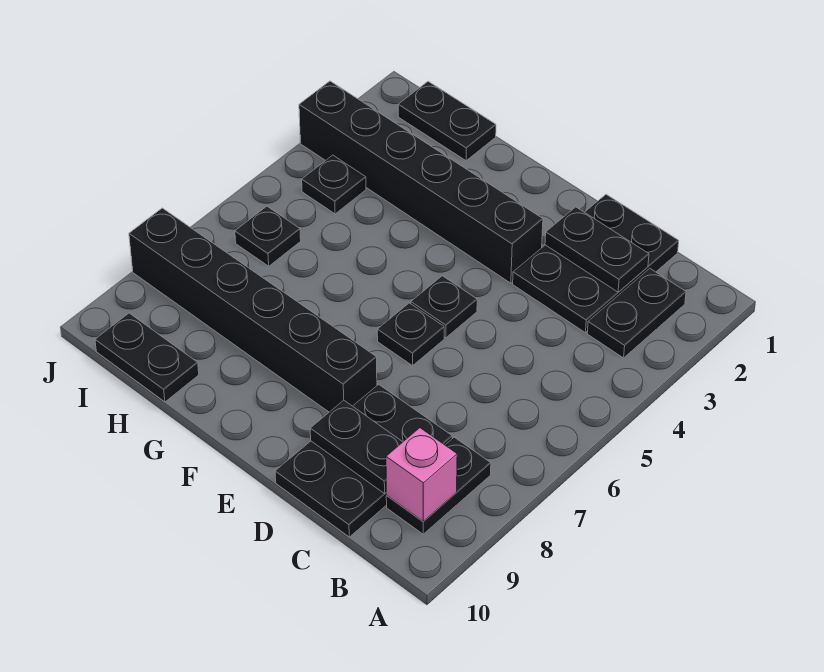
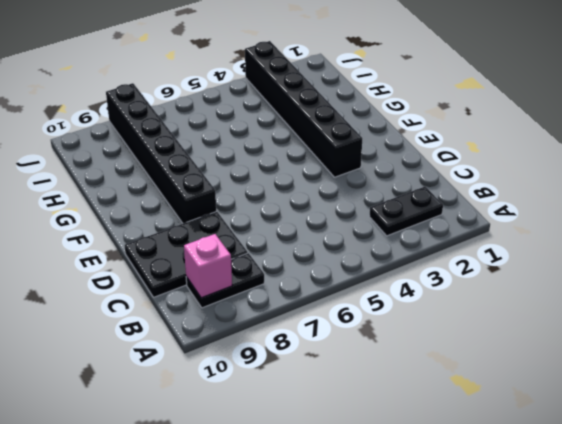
none -> black 2x3 plate [513,194,679,333]
none -> black 1x1 plate [411,276,477,338]
none -> black 1x1 plate [377,303,444,366]

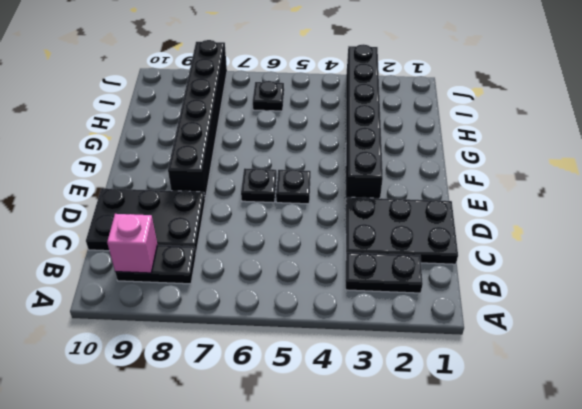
none -> black 1x2 plate [398,82,496,161]
none -> black 1x2 plate [95,313,199,402]
none -> black 1x1 plate [302,155,366,214]

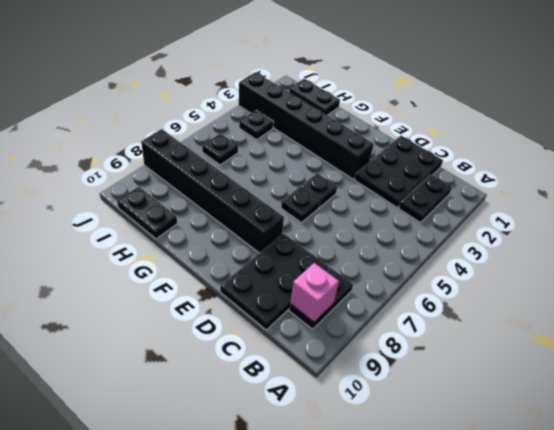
none -> black 1x2 plate [545,207,649,292]
none -> black 1x2 plate [310,400,402,494]

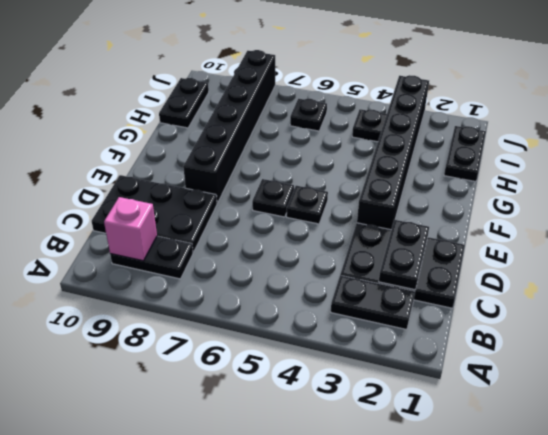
none -> black 1x2 plate [310,400,402,494]

